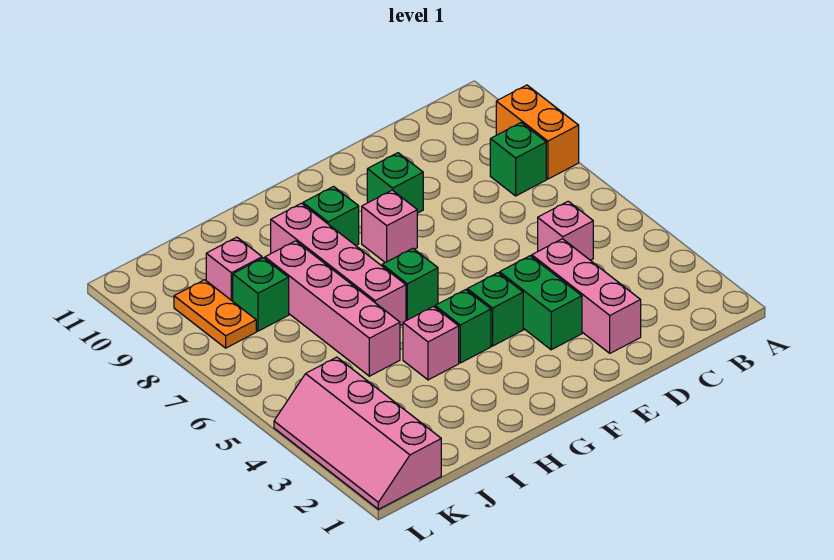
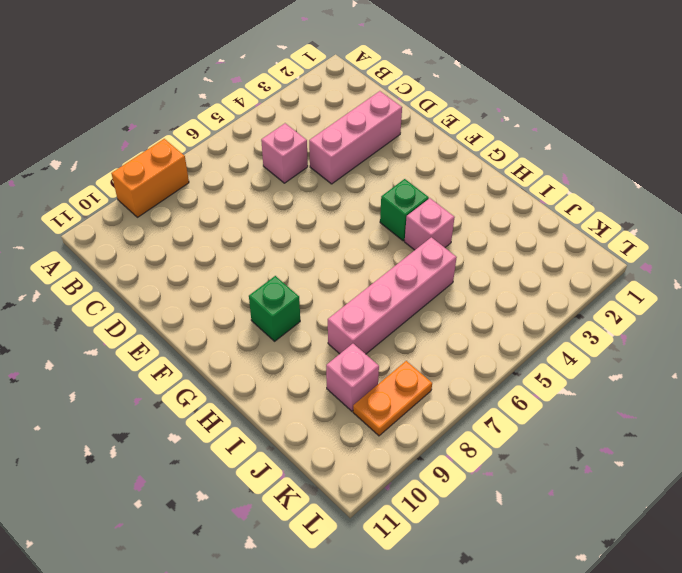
none -> green 1x1 brick [490,123,546,196]
none -> green 1x2 brick [500,256,582,350]
none -> green 1x1 brick [367,153,423,213]

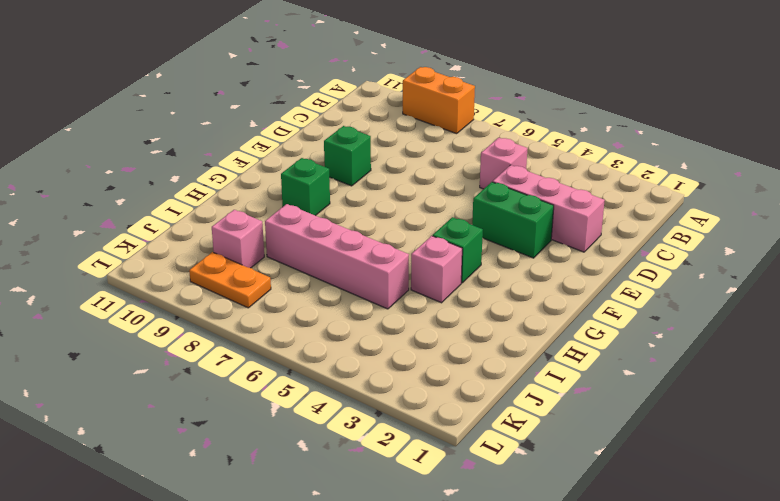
none -> green 1x1 brick [490,123,546,196]
none -> green 1x1 brick [467,273,523,346]
none -> pink 1x1 brick [362,190,417,263]

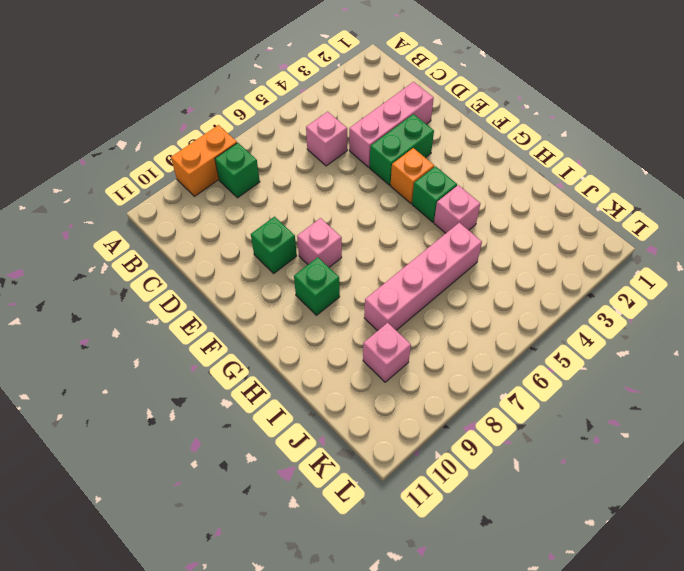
orange 1x1 brick [391,148,434,203] -> green 1x1 brick [467,273,523,346]
none -> green 1x1 brick [382,248,438,321]
none -> pink 1x4 brick [271,203,406,326]
none -> green 1x1 brick [233,258,289,331]

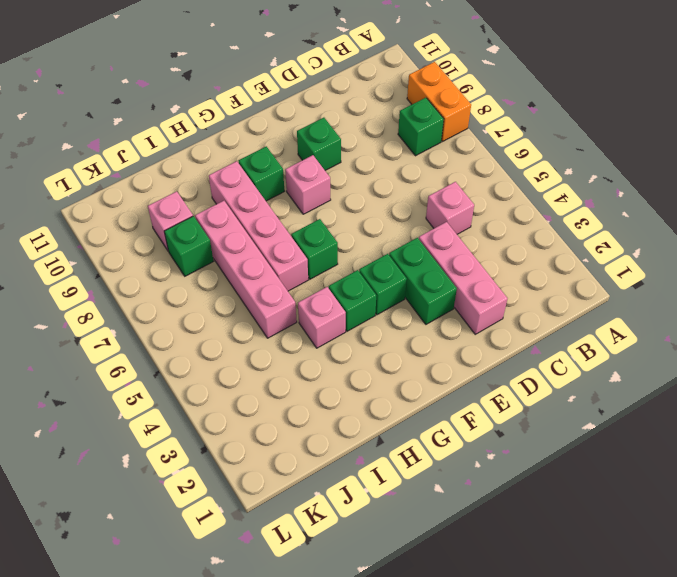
none -> pink 2x4 slope [274,357,441,509]
none -> orange 1x2 plate [174,280,256,348]

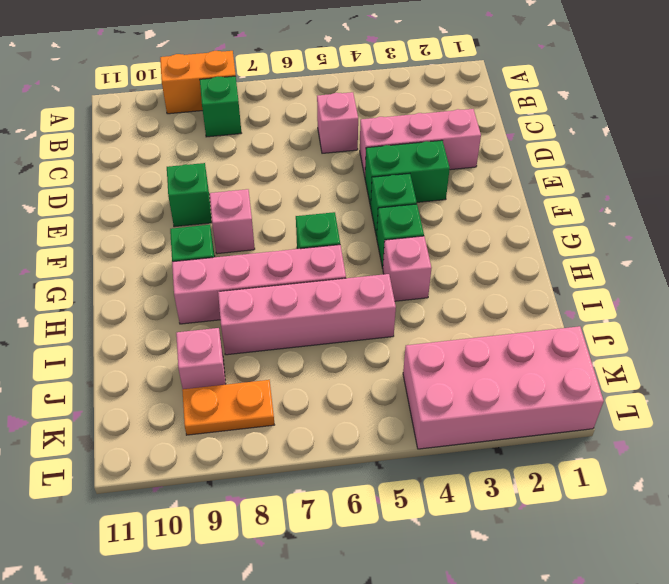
pink 2x4 brick [403,326,604,449] -> pink 2x4 slope [274,357,441,509]
none -> green 1x1 brick [233,258,289,331]

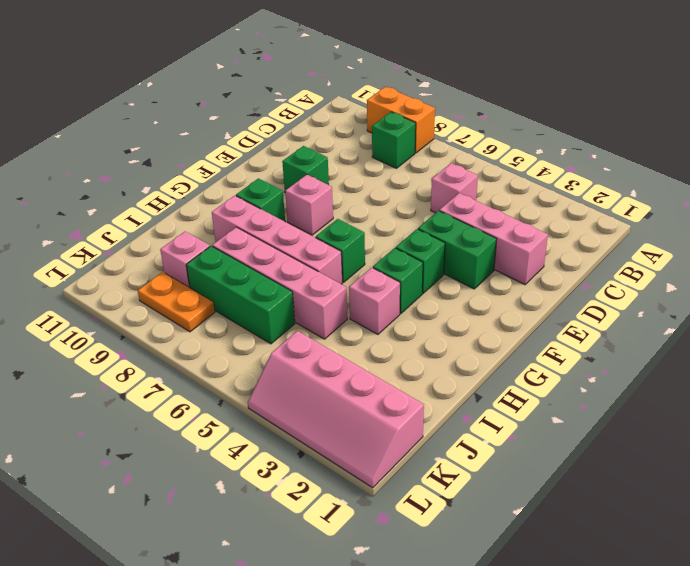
green 1x3 brick [186,246,295,344] -> green 1x1 brick [233,258,289,331]

